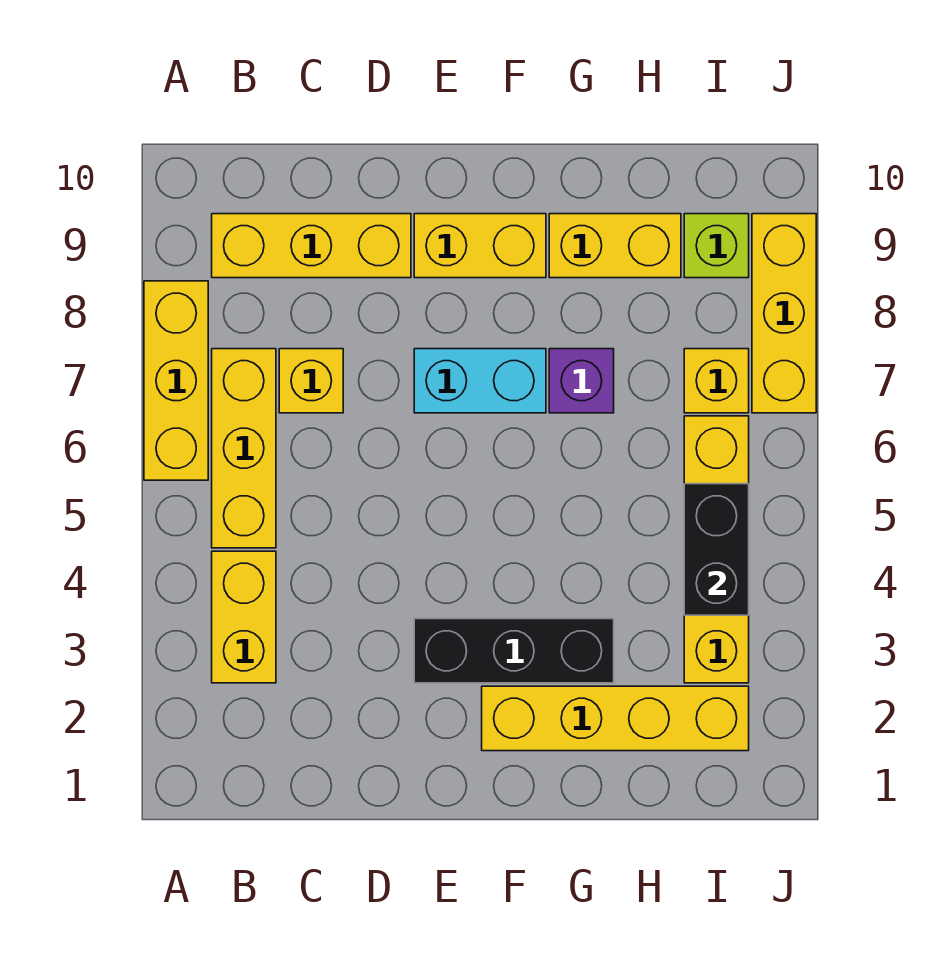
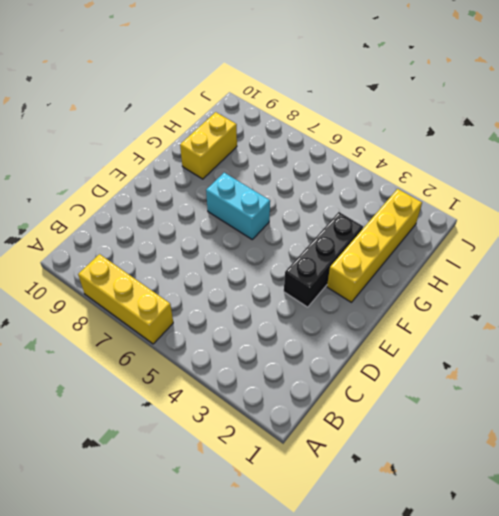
cyan 1x2 brick [206,173,270,239] -> cyan 1x2 brick turned to [414,349,546,413]
none -> yellow 1x2 brick [212,551,276,683]
none -> yellow 1x3 brick [212,349,276,548]
none -> yellow 1x3 brick [212,214,411,278]

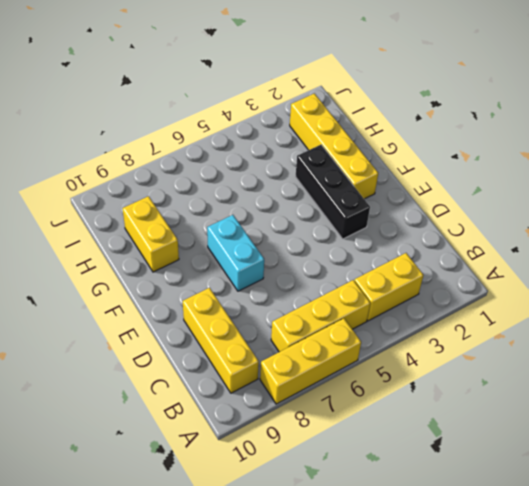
none -> yellow 1x1 brick [279,349,343,413]
none -> yellow 1x2 brick [414,214,546,278]
none -> purple 1x1 brick [549,349,614,413]

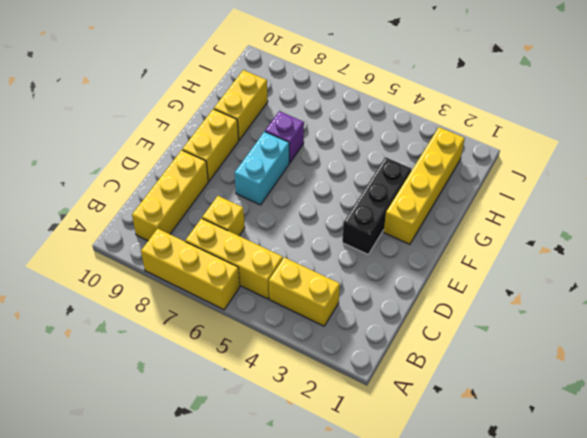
none -> yellow 1x4 brick [684,416,749,683]
none -> yellow 1x1 brick [684,349,749,413]
none -> lime 1x1 brick [684,214,749,278]

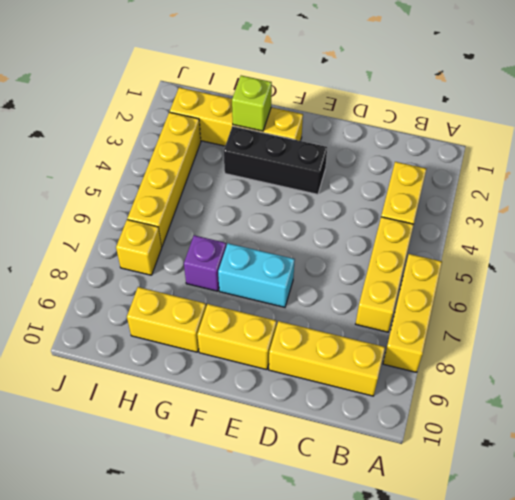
lime 1x1 brick [232,76,272,131] -> lime 1x1 brick moved to [684,214,749,278]
none -> yellow 1x1 brick [279,349,343,413]
none -> yellow 1x3 brick [752,214,816,413]
none -> black 1x2 brick [684,484,749,615]

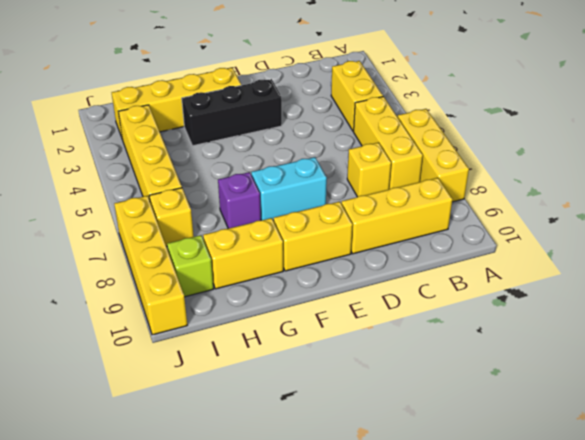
yellow 1x4 brick [114,196,187,335] -> yellow 1x3 brick [752,214,816,413]
none -> black 1x2 brick [684,484,749,615]

